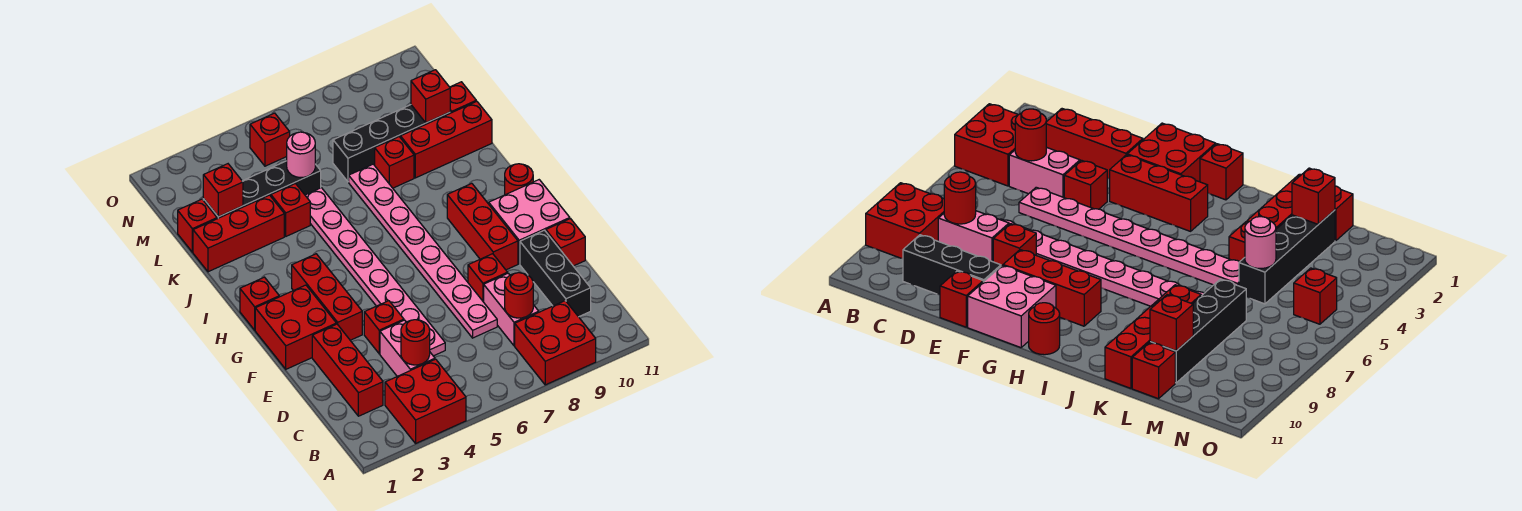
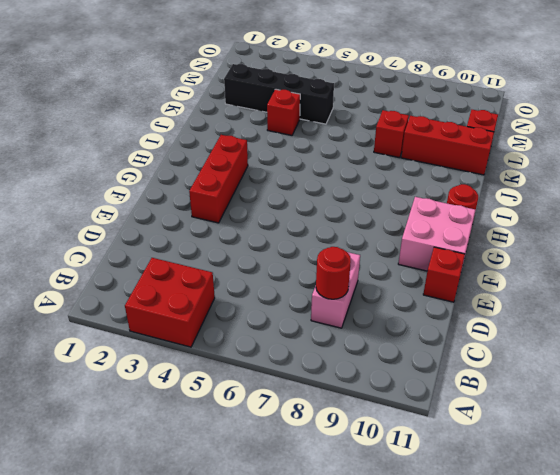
none -> red 2x2 brick [515,301,596,385]
none -> red 1x3 brick [312,324,383,416]
none -> pink 1x2 brick [380,320,435,376]
none -> black 1x3 brick [520,230,591,317]

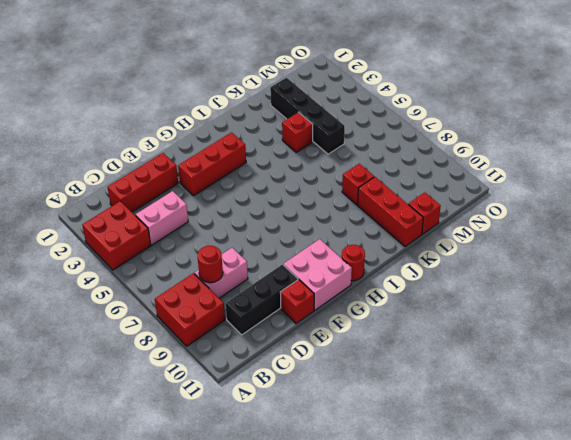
none -> pink 1x8 plate [305,188,445,356]
none -> pink 1x8 plate [349,164,497,338]
none -> red 1x1 brick [364,301,404,354]
none -> red 1x1 brick [468,254,508,302]

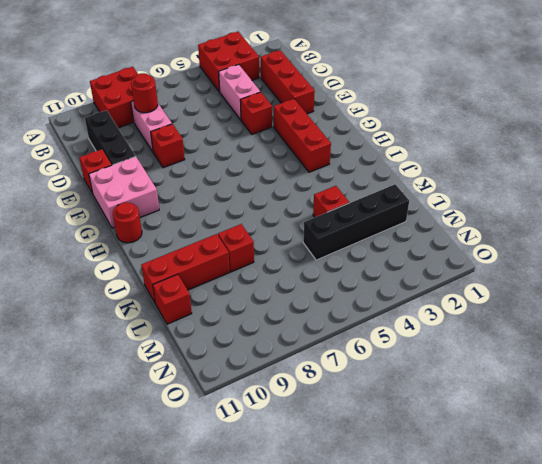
none -> pink 1x8 plate [305,188,445,356]
none -> pink 1x8 plate [349,164,497,338]
none -> red 2x2 brick [255,285,336,369]
none -> red 1x3 brick [447,183,518,270]

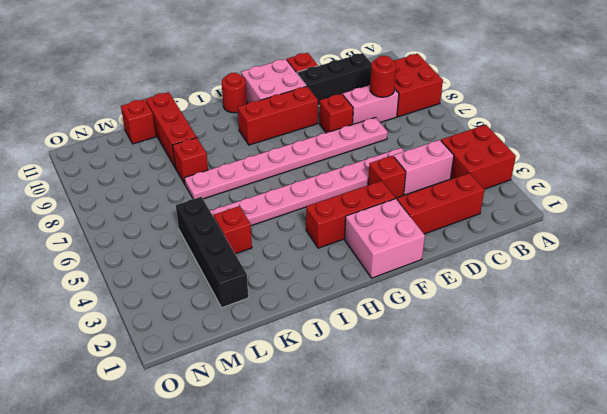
pink 2x2 brick [345,199,425,278] -> red 2x2 brick [255,285,336,369]
none -> red 1x1 brick [240,277,279,330]
none -> red 1x3 brick [193,195,284,272]
none -> red 1x1 brick [178,199,217,252]
none -> black 1x4 brick [333,105,450,182]

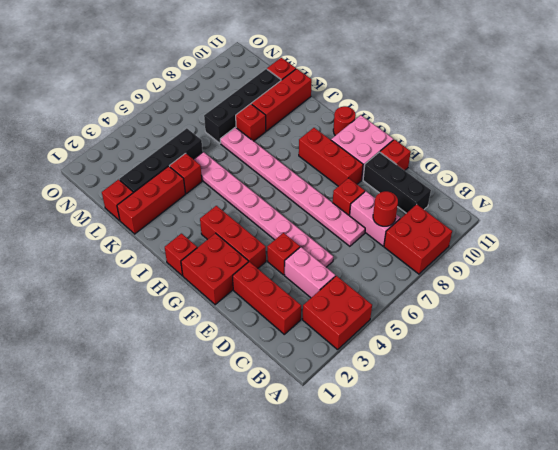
none -> red 1x1 brick [250,113,290,166]
none -> red 1x1 round brick [401,320,430,365]
none -> red 1x1 brick [203,164,243,217]
none -> pink 1x1 round brick [287,132,315,178]

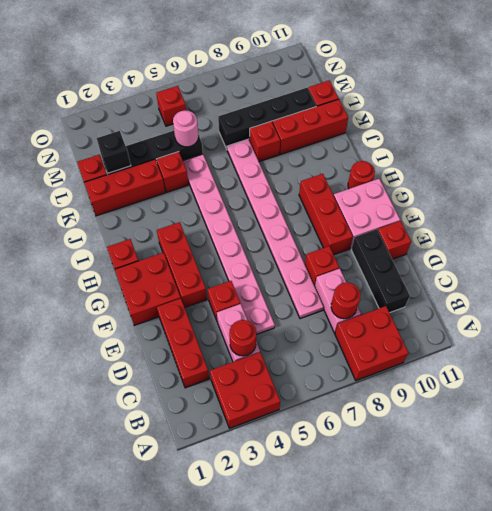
black 1x1 brick [96,131,131,173] -> red 1x1 brick [203,164,243,217]
none -> red 1x1 brick [411,70,450,123]

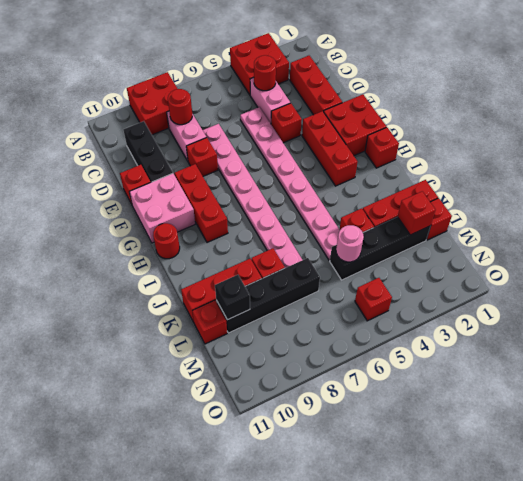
black 1x1 brick [215,275,250,320] -> red 1x1 brick [411,70,450,123]

